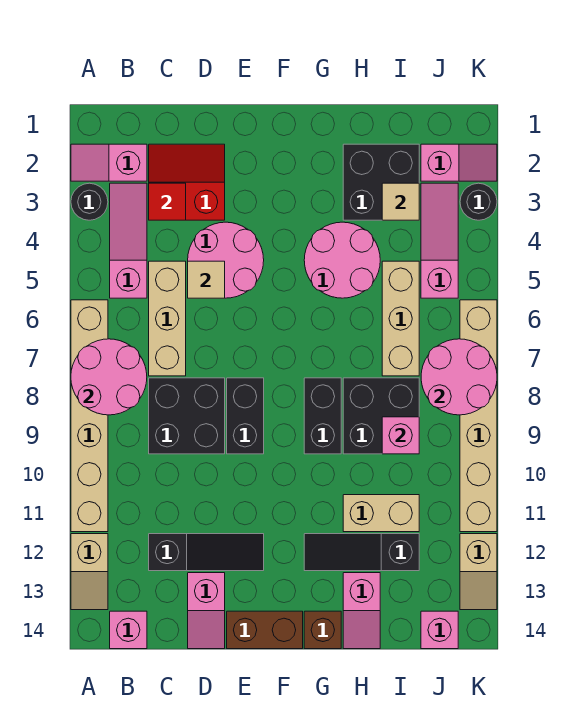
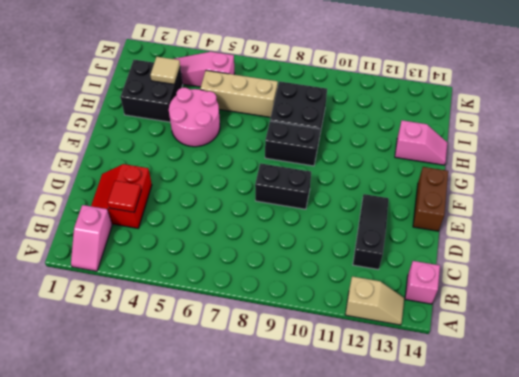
none -> black 1x1 round brick [71,183,108,220]
none -> tan 1x6 brick [71,300,108,532]
none -> pink 1x3 slope [110,183,147,298]
none -> tan 1x3 brick [149,261,186,376]

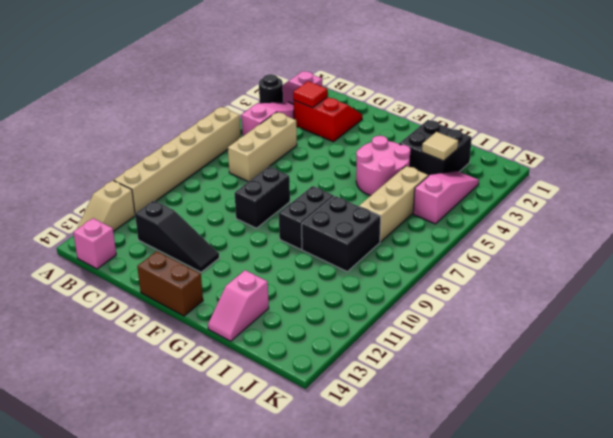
none -> black 2x2 brick [149,378,225,454]
none -> pink 2x2 round brick [188,222,264,298]
none -> pink 1x2 slope [188,573,225,649]
none -> black 1x3 slope [304,534,419,571]

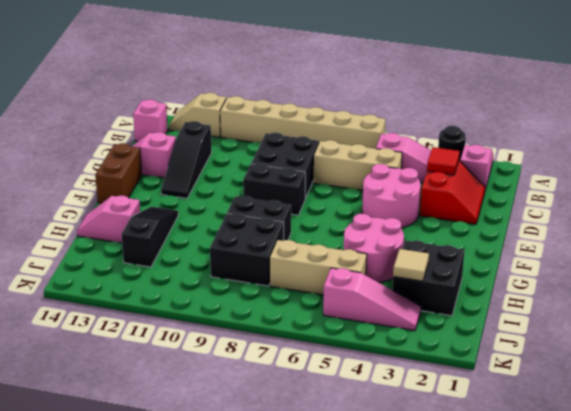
none -> brown 1x1 brick [304,611,341,649]
none -> tan 1x2 brick [343,495,419,532]
none -> pink 1x2 slope [421,144,497,181]
none -> pink 1x1 brick [421,611,458,649]

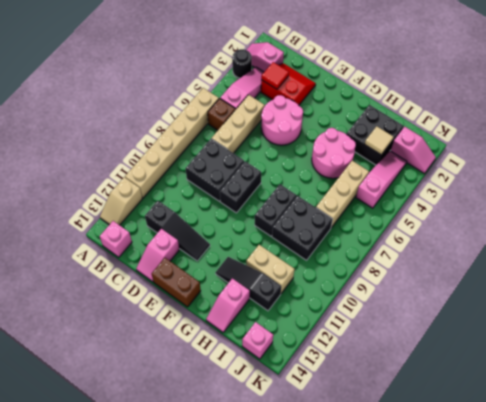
brown 1x1 brick [208,98,235,130] -> brown 1x1 brick moved to [304,611,341,649]
none -> black 1x1 round brick [460,183,497,220]
none -> tan 1x6 brick [460,300,497,532]
none -> tan 1x2 slope [460,534,497,610]
none -> pink 2x2 round brick [71,339,147,415]

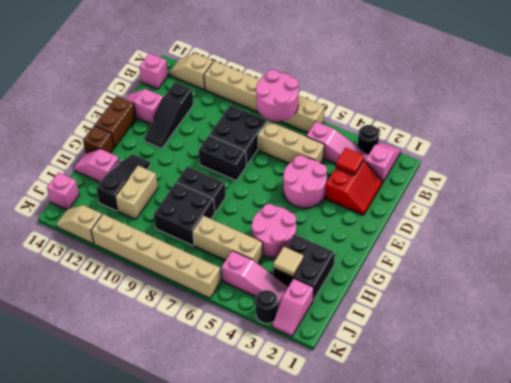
none -> tan 1x1 tile [188,261,225,298]
none -> pink 1x1 brick [382,417,419,454]
none -> pink 2x2 round brick [421,339,497,415]

